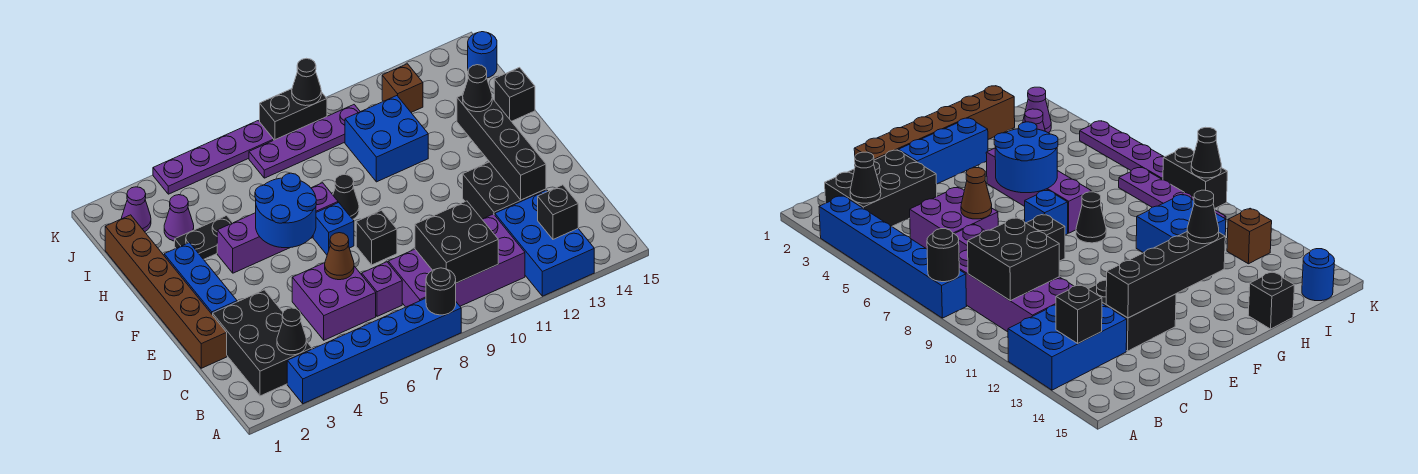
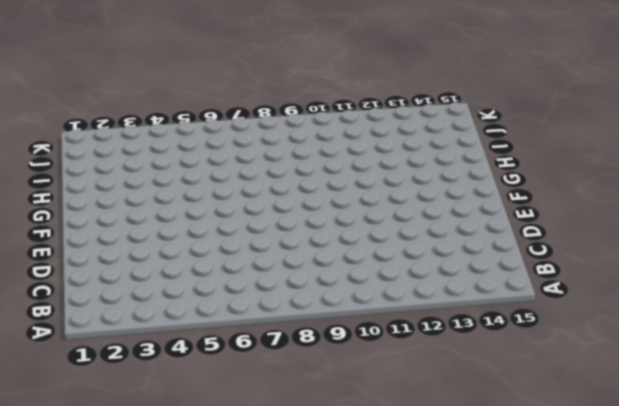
none -> blue 1x6 brick [287,298,461,404]
none -> blue 2x3 brick [495,190,594,296]
none -> black 2x3 brick [213,290,312,396]
none -> purple 2x4 brick [388,214,525,307]

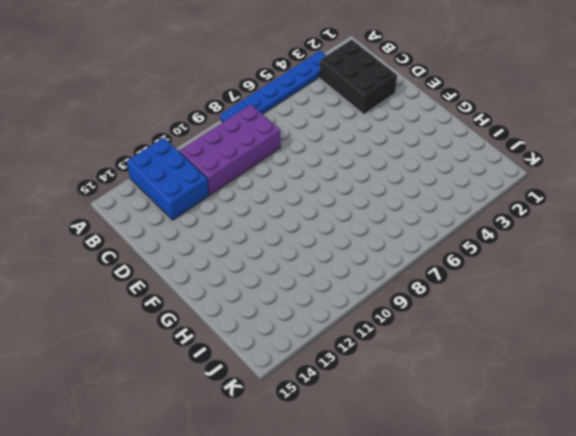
blue 1x6 plate [220,51,326,122] -> blue 1x6 brick [287,298,461,404]
none -> purple 2x2 brick [292,263,376,340]
none -> purple 1x1 brick [362,262,402,316]
none -> brown 1x6 brick [105,215,227,368]
none -> black 2x2 brick [463,162,546,219]

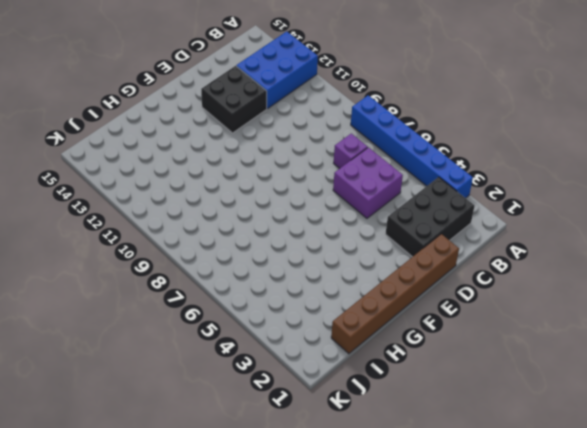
none -> purple 2x4 brick [388,214,525,307]
none -> blue 1x3 brick [164,243,237,315]
none -> black 1x1 brick [356,210,397,265]
none -> blue 1x1 brick [313,203,354,255]

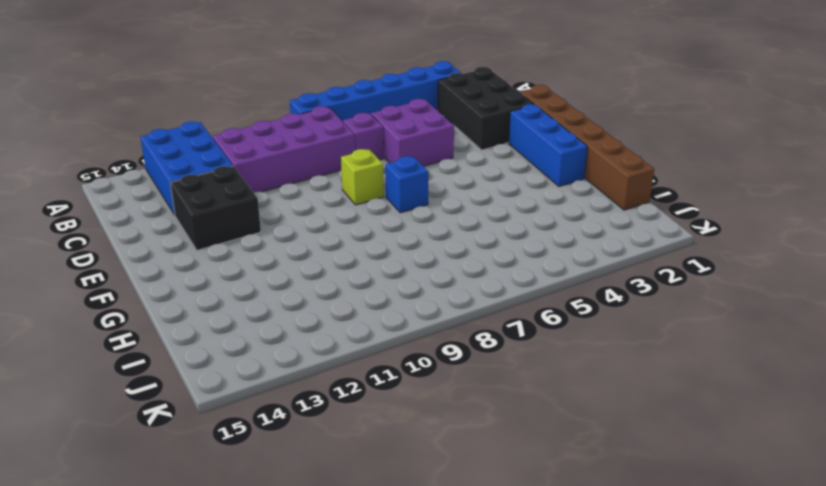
lime 1x1 brick [341,149,384,205] -> black 1x1 brick [356,210,397,265]
none -> purple 1x4 brick [217,183,338,273]
none -> black 1x1 cone [333,175,359,219]
none -> black 1x2 plate [175,216,232,259]
none -> blue 2x2 brick [345,96,428,182]

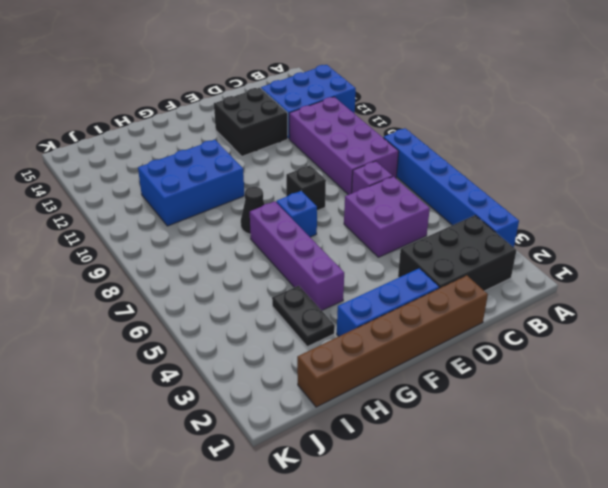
blue 2x3 brick [138,140,244,226] -> blue 2x2 brick [345,96,428,182]
none -> black 1x1 brick [494,68,535,121]
none -> purple 1x1 cone [164,195,194,241]
none -> purple 1x1 cone [121,187,151,232]
none -> purple 1x4 plate [249,105,360,178]

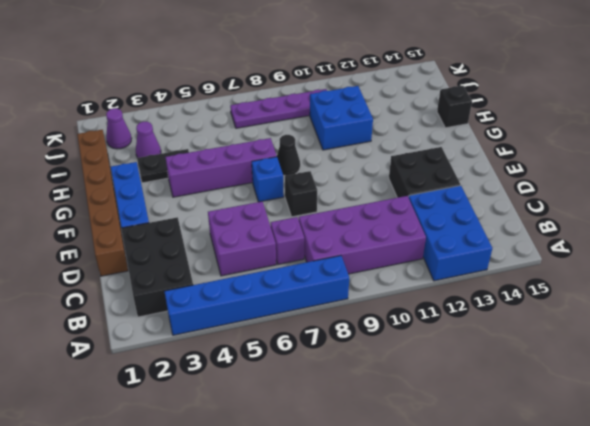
none -> brown 1x1 brick [382,64,423,112]
none -> blue 1x1 round brick [468,32,497,78]
none -> purple 1x4 plate [153,121,274,194]
none -> black 1x2 brick [260,89,327,140]

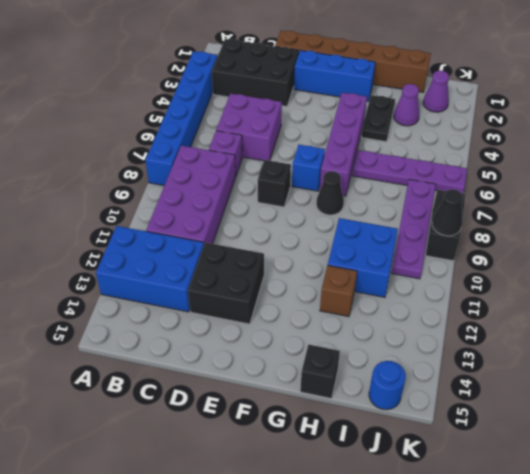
purple 1x4 plate [352,150,467,194] -> purple 1x4 plate turned to [153,121,274,194]
brown 1x1 brick [320,265,357,317] -> brown 1x1 brick moved to [382,64,423,112]
none -> black 1x1 round brick [426,268,456,315]
none -> black 1x1 cone [277,308,306,355]
none -> black 2x2 brick [415,201,498,283]
none -> black 1x1 brick [538,185,578,239]

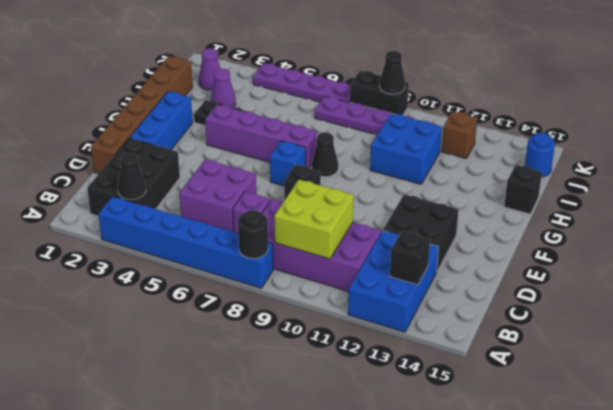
lime 2x2 brick [274,180,354,259] -> black 2x2 brick [415,201,498,283]
none -> brown 1x1 cone [325,233,354,280]
none -> black 1x4 brick [457,95,546,200]
none -> blue 2x2 round brick [255,173,316,248]
none -> black 1x1 cone [463,65,492,112]

